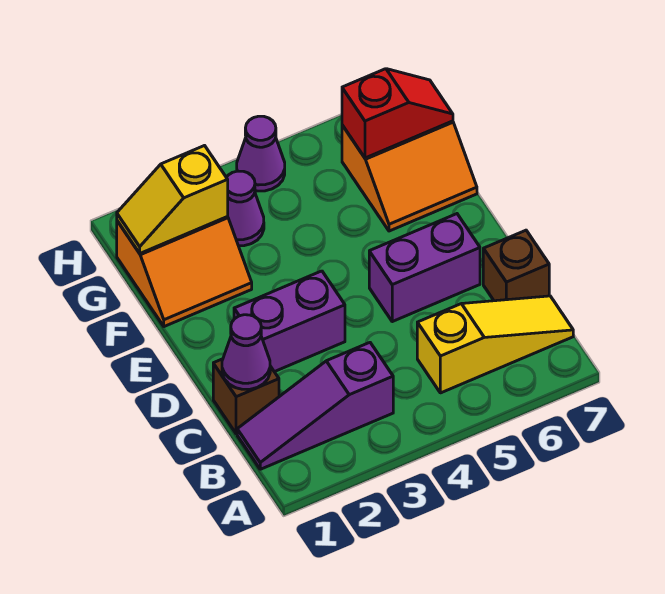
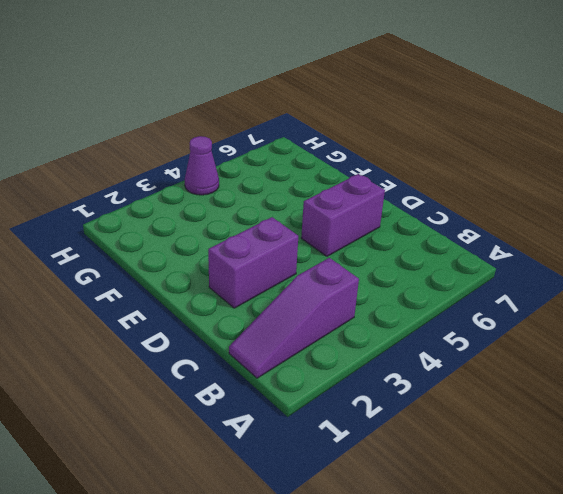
none -> yellow 1x3 slope [417,296,573,393]
none -> brown 1x1 brick [213,359,279,434]
none -> brown 1x1 brick [483,230,549,301]

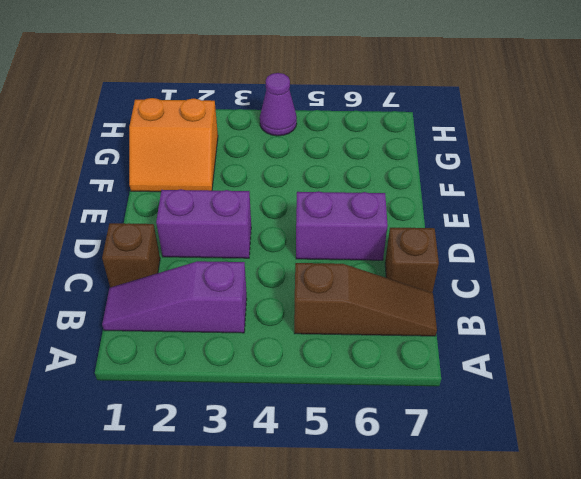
brown 1x3 slope [294,263,437,336] -> yellow 1x3 slope [417,296,573,393]
none -> orange 2x2 slope [342,121,477,231]
none -> purple 1x1 cone [226,171,264,246]
none -> purple 1x1 cone [222,315,270,389]

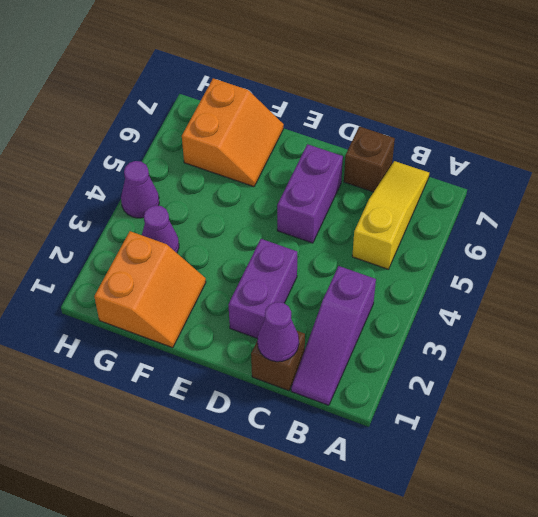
none -> yellow 1x2 slope [117,146,228,253]
none -> red 1x2 slope [342,69,453,158]

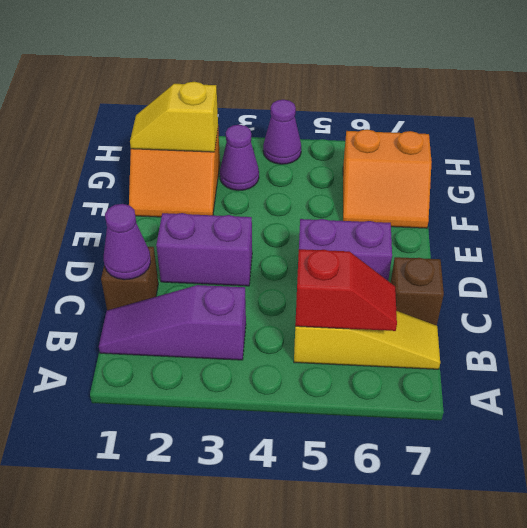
red 1x2 slope [295,249,397,331] -> red 1x2 slope moved to [342,69,453,158]

